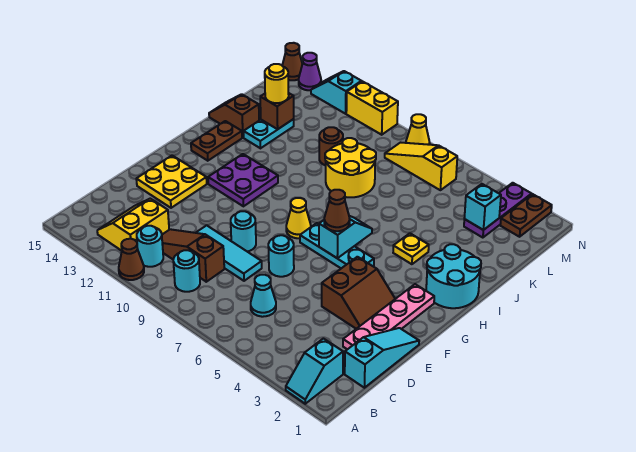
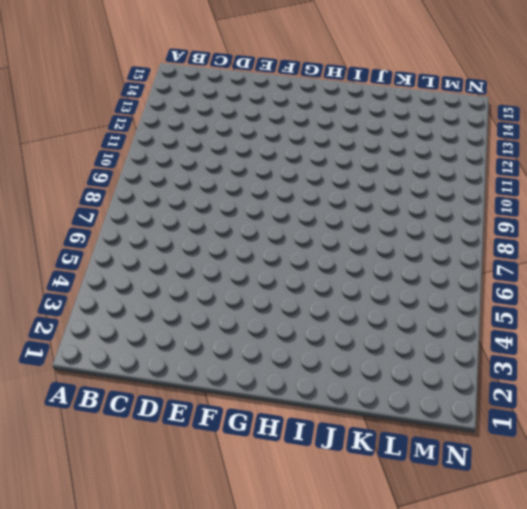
none -> cyan 1x2 slope [286,339,343,404]
none -> brown 1x1 cone [119,239,144,280]
none -> cyan 1x1 round brick [173,250,200,292]
none -> cyan 1x1 round brick [137,226,163,267]

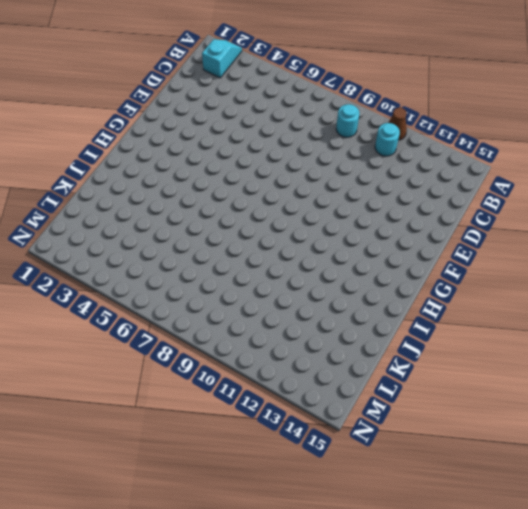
none -> yellow 2x2 slope [97,199,169,251]
none -> cyan 1x3 slope [345,328,419,388]
none -> cyan 1x1 cone [251,275,276,317]
none -> brown 1x3 slope [162,229,224,282]

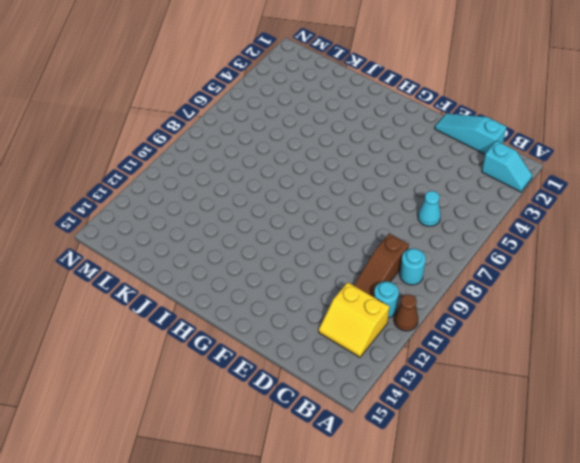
none -> pink 1x4 plate [343,284,434,349]
none -> cyan 1x3 tile [196,225,262,281]
none -> brown 2x2 slope [322,257,395,329]
none -> cyan 1x1 round brick [268,235,294,277]

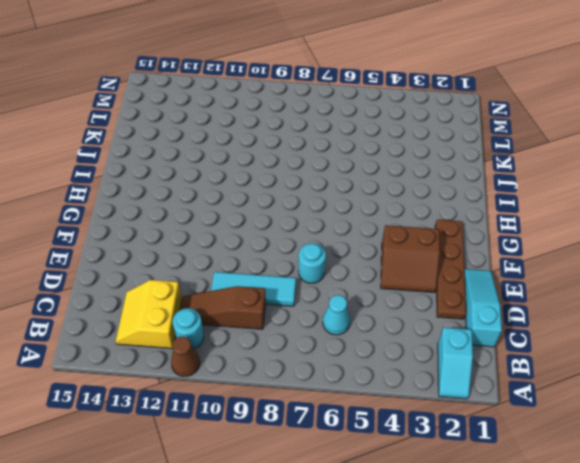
brown 1x4 plate [435,220,466,319] -> pink 1x4 plate [343,284,434,349]
brown 2x2 slope [381,225,440,293] -> brown 2x2 slope turned to [322,257,395,329]
none -> cyan 1x1 round brick [173,250,200,292]
none -> cyan 1x1 round brick [231,211,256,252]
none -> yellow 2x2 plate [136,156,207,208]
none -> cyan 1x3 plate [300,223,374,268]

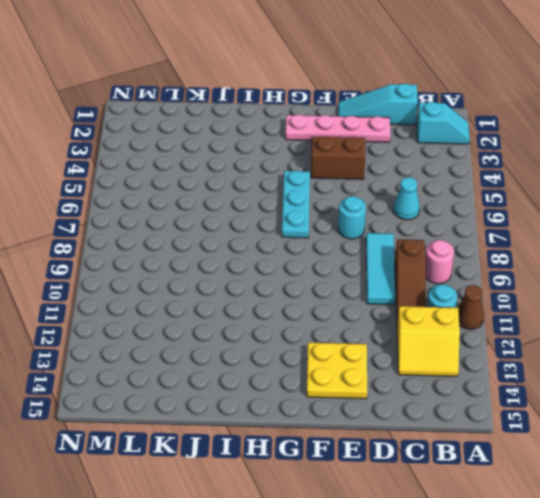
pink 1x1 round brick [426,240,454,284] -> cyan 1x1 round brick [173,250,200,292]
none -> cyan 1x1 round brick [231,211,256,252]
none -> yellow 1x1 cone [286,198,311,238]
none -> purple 2x2 plate [208,154,278,206]
none -> cyan 2x2 round brick [426,244,481,308]

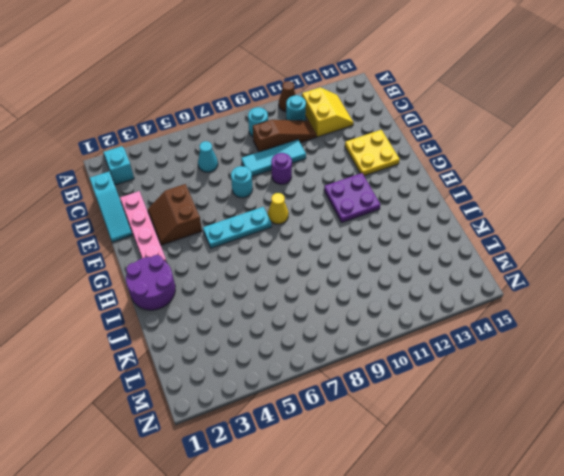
purple 1x1 round brick [271,153,292,184] -> cyan 1x1 round brick [231,211,256,252]
purple 2x2 round brick [126,255,175,310] -> cyan 2x2 round brick [426,244,481,308]
none -> brown 1x2 plate [191,121,242,161]
none -> yellow 1x1 plate [393,233,429,264]
none -> yellow 2x2 round brick [325,138,376,197]
none -> cyan 1x2 plate [244,119,294,148]

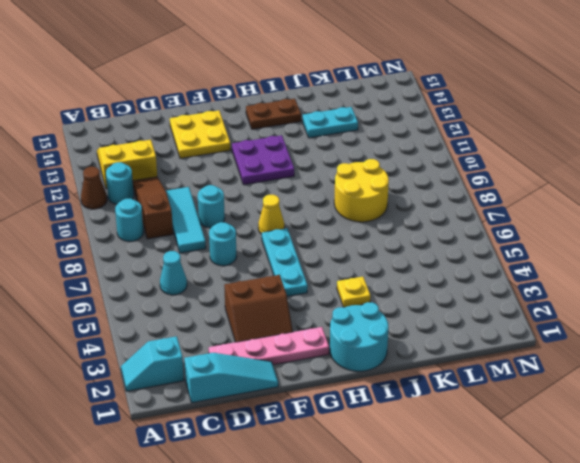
none -> brown 1x2 slope [209,94,259,138]
none -> brown 1x1 round brick [319,127,343,165]
none -> purple 1x3 plate [464,183,532,238]
none -> brown 1x2 plate [500,194,552,237]

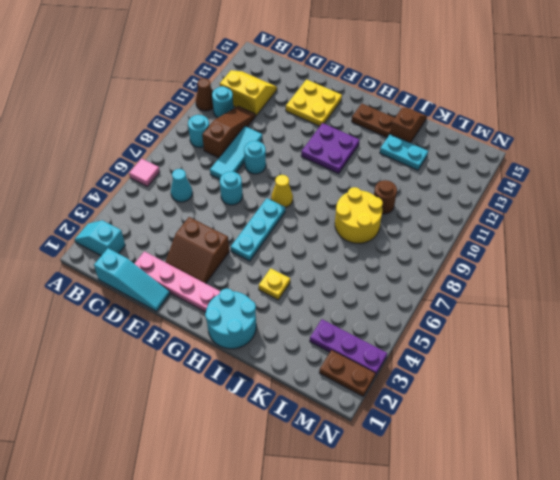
pink 1x1 tile [129,159,160,186] -> none
none -> yellow 1x3 slope [385,143,457,190]
none -> yellow 1x1 cone [406,114,430,145]
none -> yellow 1x2 brick [346,81,398,135]
none -> cyan 1x2 slope [311,71,361,114]

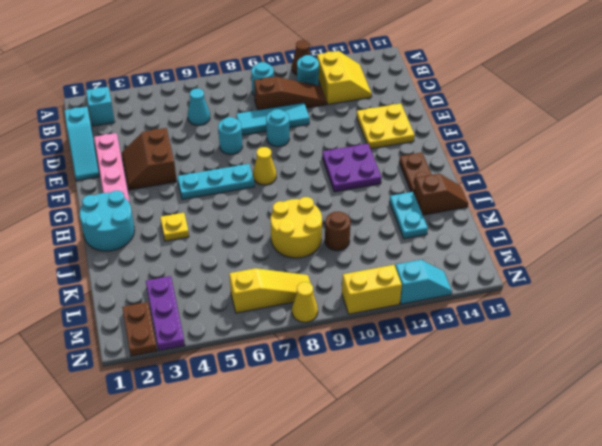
none -> purple 1x1 cone [299,53,321,90]
none -> brown 1x1 cone [282,43,302,80]
none -> cyan 1x2 slope [319,216,372,258]
none -> brown 1x1 brick [260,93,294,129]

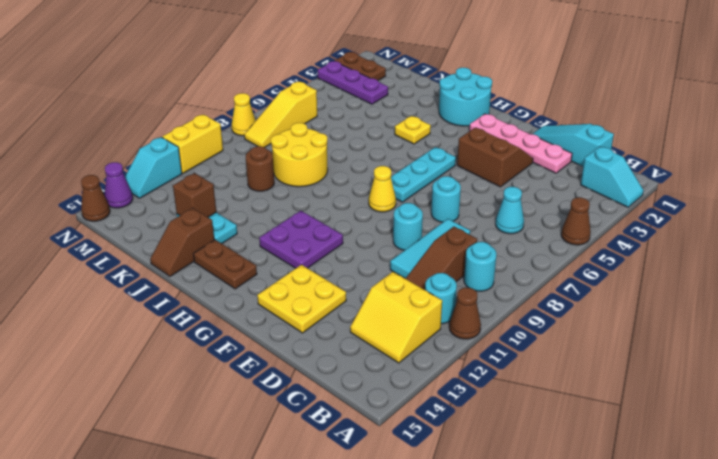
brown 1x1 cone [561,197,591,245] -> brown 1x1 cone moved to [324,190,350,231]
none -> cyan 1x2 slope [319,216,372,258]
none -> cyan 1x1 brick [464,184,501,230]
none -> yellow 1x1 round brick [265,64,289,103]

